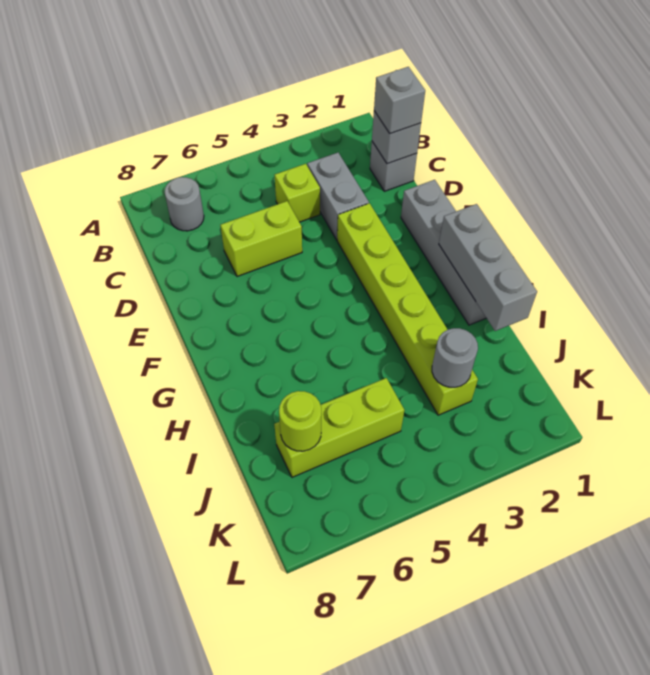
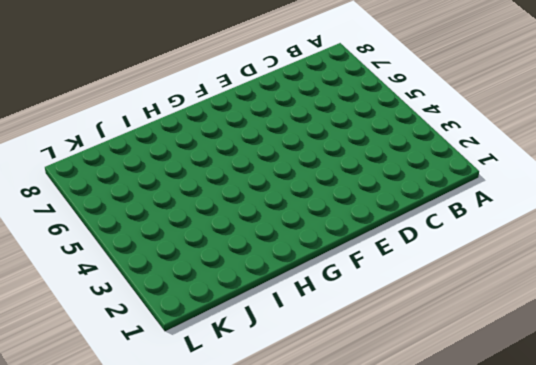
none -> grey 1x1 round brick [164,177,204,231]
none -> grey 1x1 brick [370,142,417,191]
none -> grey 1x2 brick [307,153,369,240]

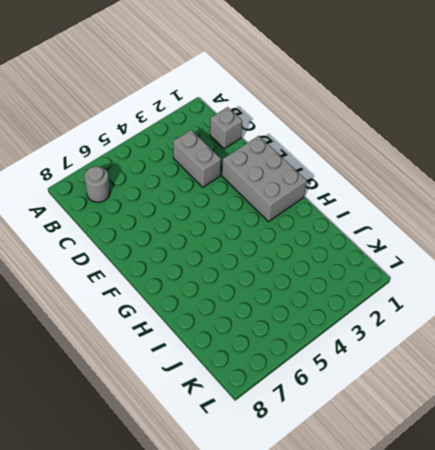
grey 2x3 brick [222,136,307,222] -> grey 1x4 brick [401,180,486,325]
none -> lime 1x1 brick [275,164,320,222]
none -> lime 1x2 brick [220,201,302,277]
none -> lime 1x6 brick [337,203,478,415]

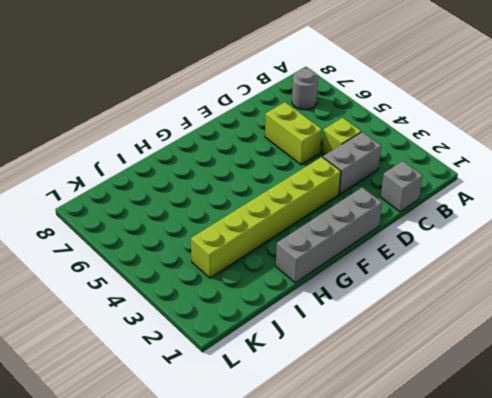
none -> lime 1x3 brick [274,378,404,477]
none -> grey 1x1 brick [372,111,421,164]
none -> grey 1x3 brick [439,204,537,331]

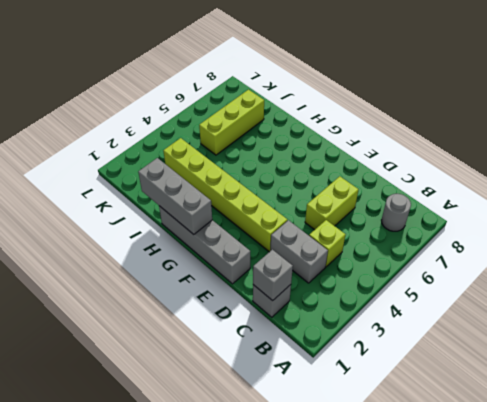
none -> grey 1x1 round brick [432,328,478,387]
none -> lime 1x1 round brick [279,391,321,451]
none -> grey 1x1 brick [374,67,425,134]

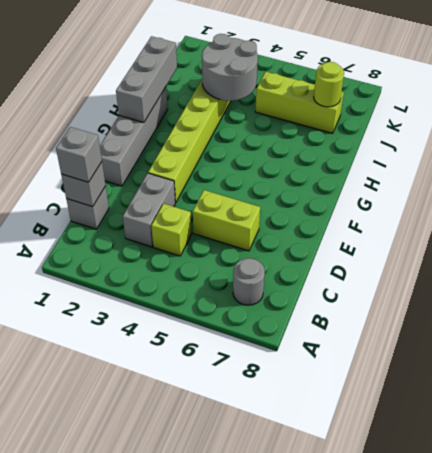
grey 2x2 round brick [202,34,258,101] -> grey 1x1 round brick [432,328,478,387]

